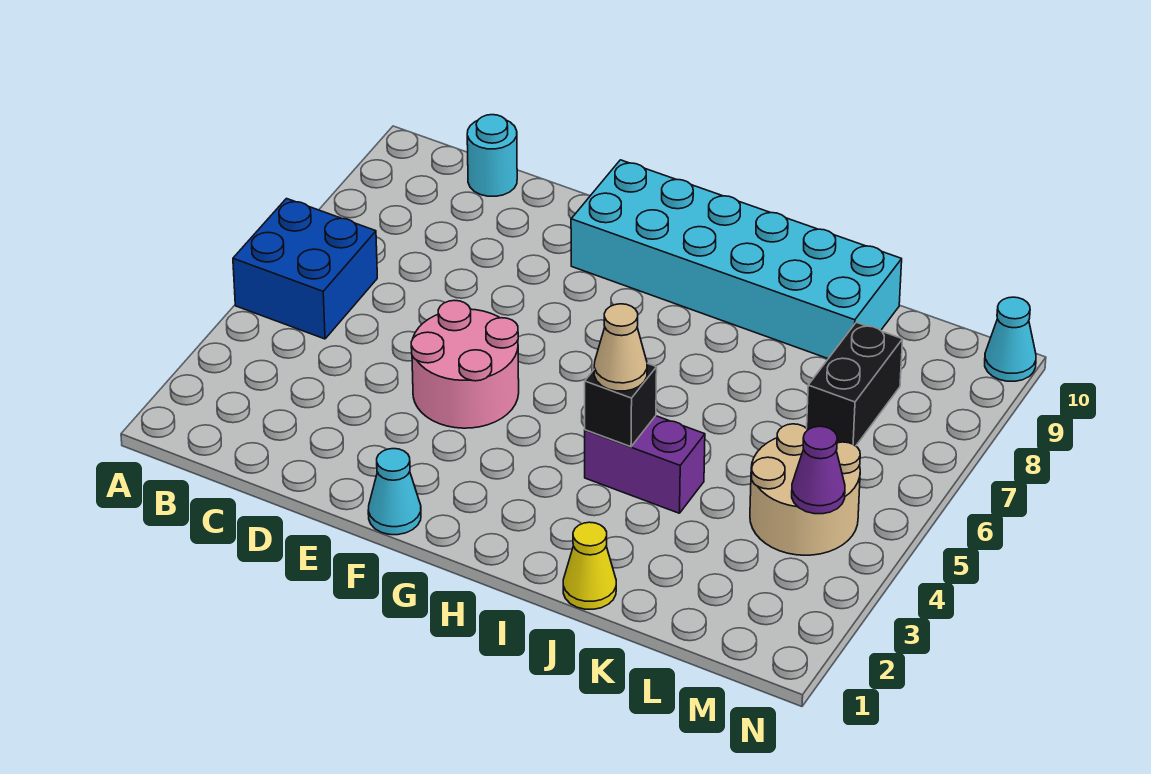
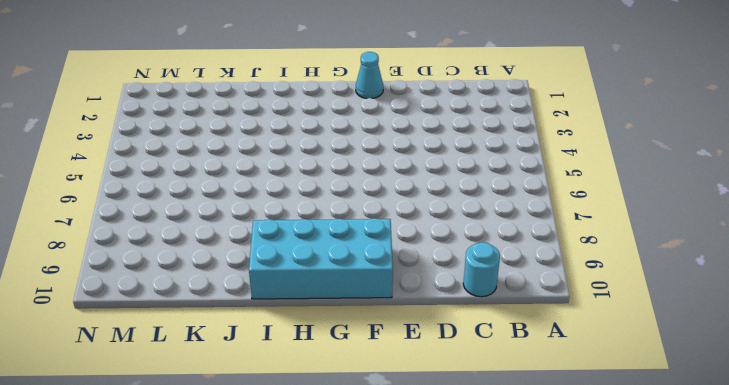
cyan 2x4 brick [249,218,393,299] -> cyan 2x6 brick [571,160,902,359]
none -> blue 2x2 brick [233,199,377,339]
none -> pink 2x2 round brick [411,300,519,428]
none -> purple 1x2 brick [585,416,705,513]

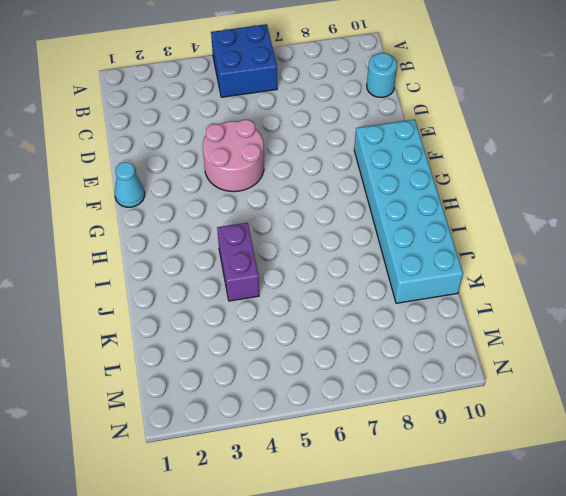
none -> yellow 1x1 cone [563,522,616,609]
none -> tan 2x2 round brick [750,424,860,555]
none -> black 1x2 brick [807,322,903,446]

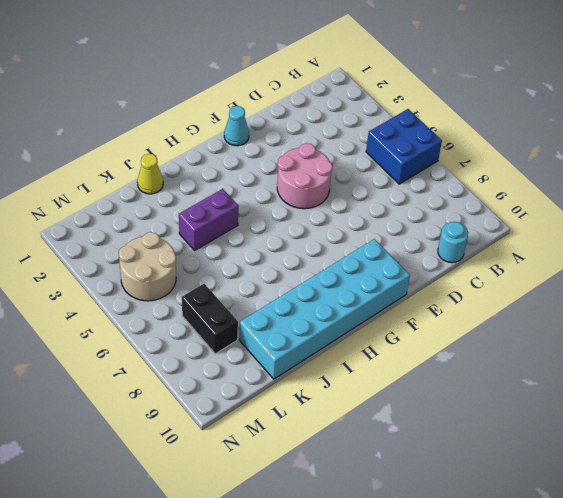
none -> cyan 1x1 cone [985,297,1036,381]
none -> black 1x1 brick [585,363,657,447]
none -> purple 1x1 cone [792,426,845,514]

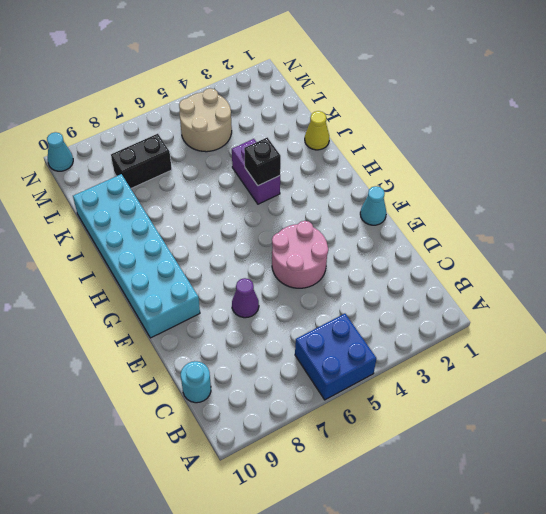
purple 1x1 cone [232,278,259,318] -> purple 1x1 cone moved to [792,426,845,514]
none -> tan 1x1 cone [594,304,647,391]

